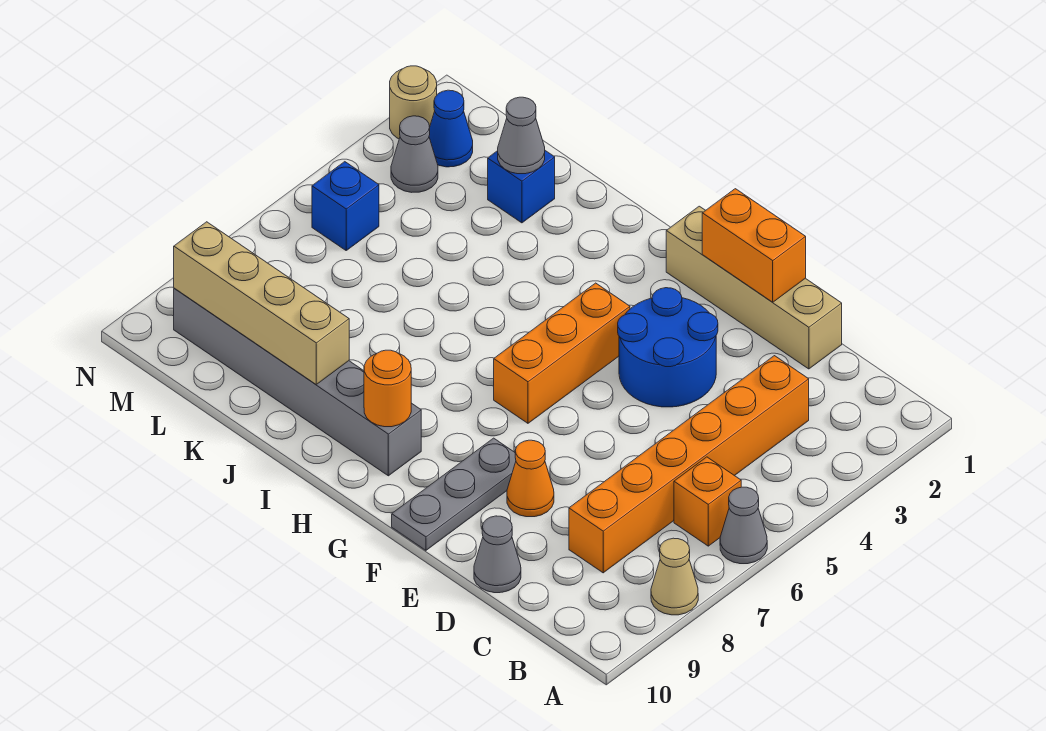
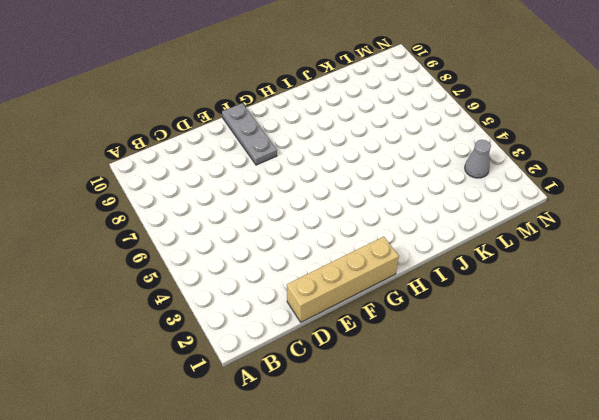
none -> grey 1x1 cone [720,487,767,564]
none -> tan 1x1 cone [651,538,698,615]
none -> orange 1x1 brick [674,457,741,546]

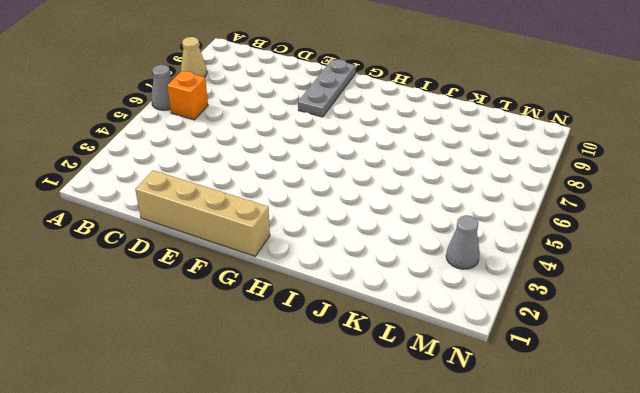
none -> orange 1x6 brick [569,356,809,573]
none -> grey 1x1 cone [474,516,521,593]
none -> blue 2x2 round brick [618,288,718,407]

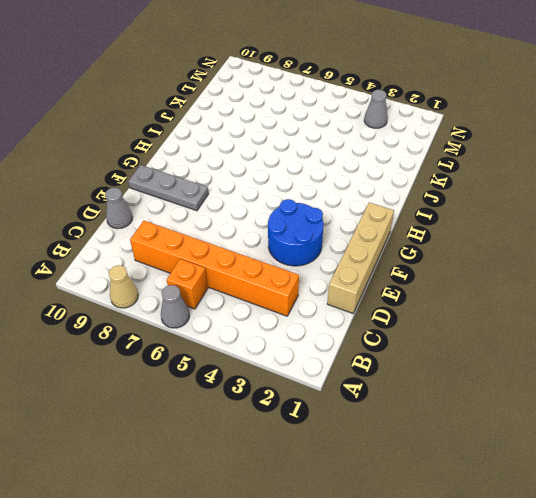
none -> orange 1x1 cone [507,440,554,517]
none -> orange 1x3 brick [494,283,630,423]
none -> grey 1x6 brick [174,288,421,476]

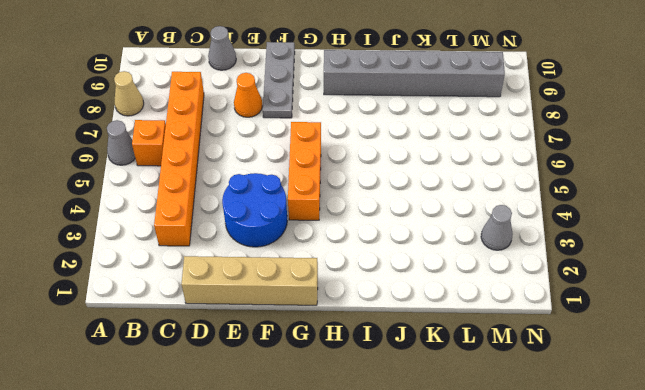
none -> blue 1x1 brick [488,151,555,223]
none -> blue 1x1 cone [429,90,473,167]
none -> blue 1x1 brick [312,162,379,250]

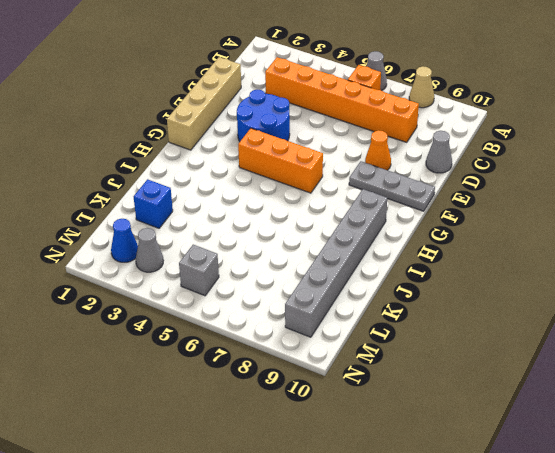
grey 1x1 brick [179,245,219,296] -> blue 1x1 brick [312,162,379,250]
none -> tan 1x1 round brick [390,66,437,139]
none -> orange 1x2 brick [702,189,806,302]
none -> orange 1x1 round brick [364,350,411,427]

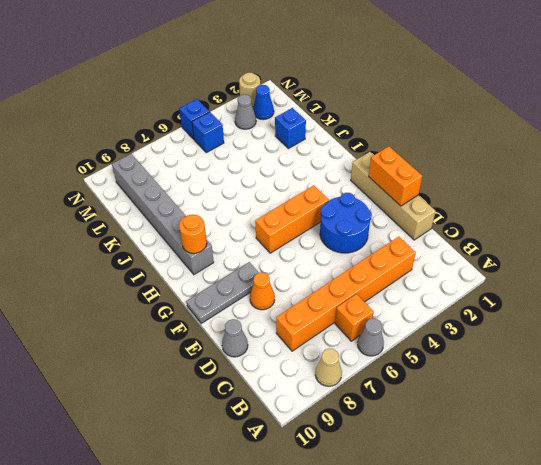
blue 1x1 brick [179,99,209,139] -> none
none -> tan 1x4 brick [174,222,349,384]
none -> grey 1x1 cone [498,97,545,174]

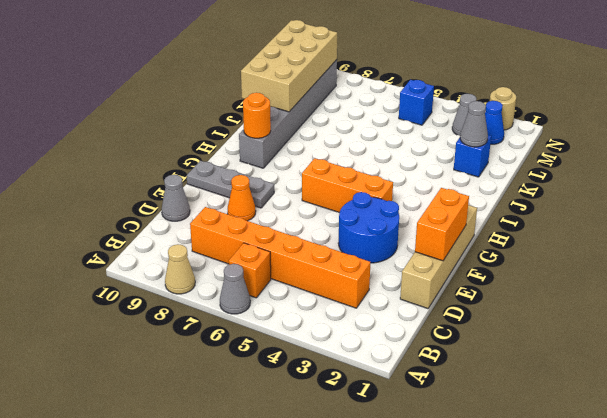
tan 2x4 brick [241,20,337,112] -> tan 1x4 brick [174,222,349,384]

